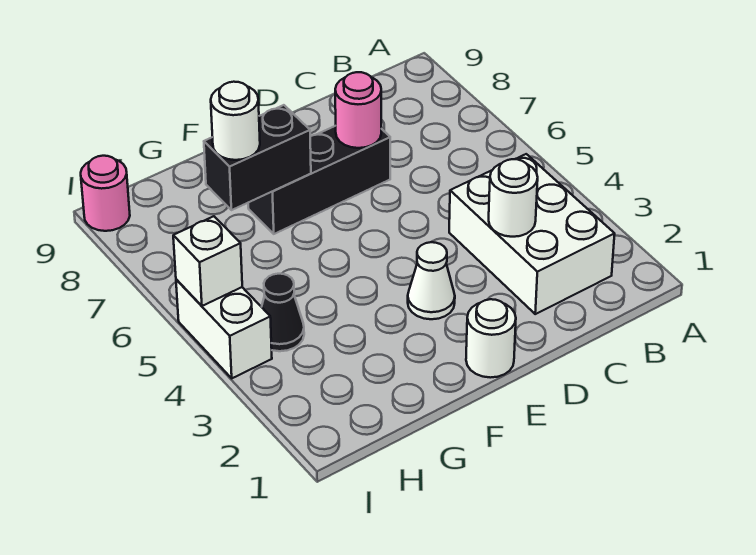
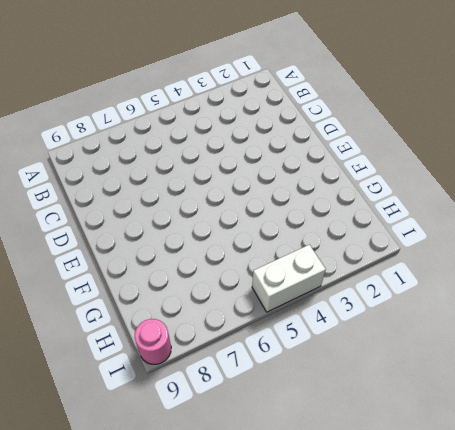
none -> white 2x3 brick [449,154,615,314]
none -> black 1x3 brick [248,126,390,234]
none -> white 1x1 round brick [466,299,516,378]

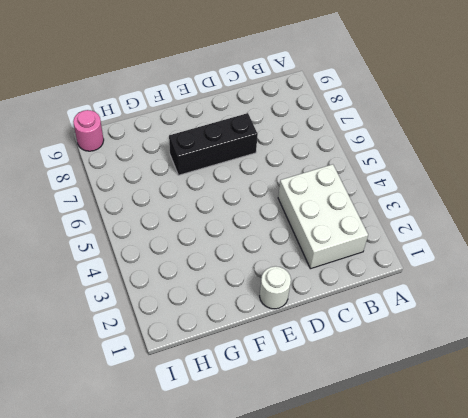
none -> white 1x1 cone [408,242,455,319]
none -> black 1x1 cone [262,274,304,351]
none -> white 1x2 brick [176,279,272,378]

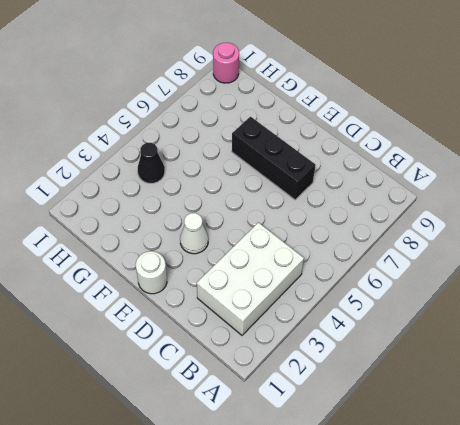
none -> white 1x2 brick [176,279,272,378]
none -> white 1x1 round brick [489,159,538,237]
none -> pink 1x1 round brick [335,72,381,148]

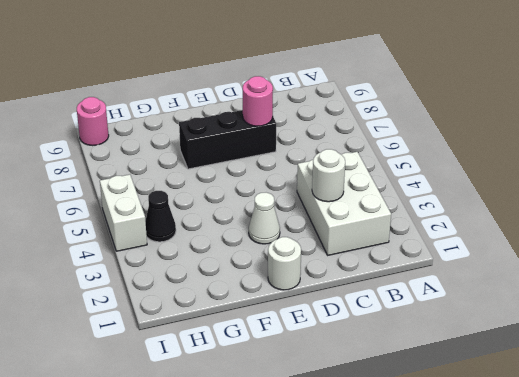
none -> black 1x2 brick [204,105,311,210]
none -> white 1x1 brick [173,216,242,306]
none -> white 1x1 round brick [211,82,260,160]

